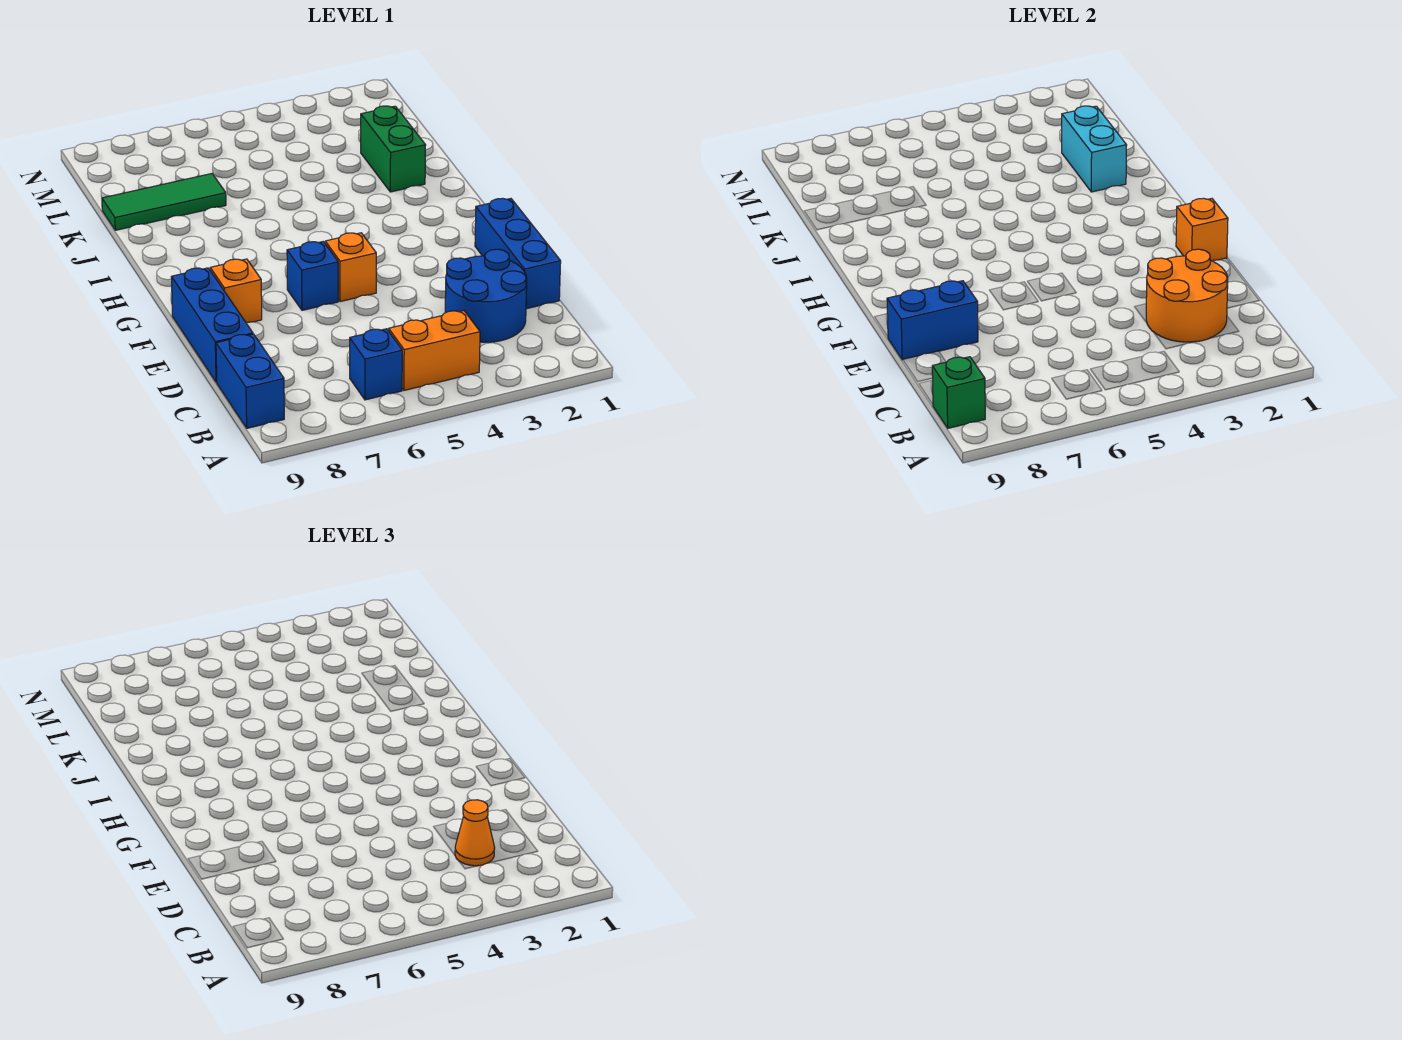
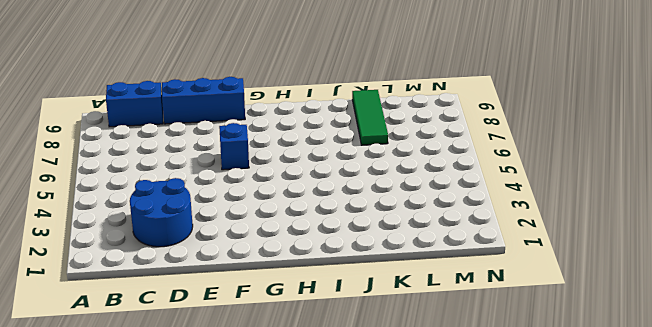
none -> orange 1x2 brick [389,311,480,390]
none -> blue 1x1 brick [350,329,402,400]
none -> blue 1x3 brick [475,198,561,309]

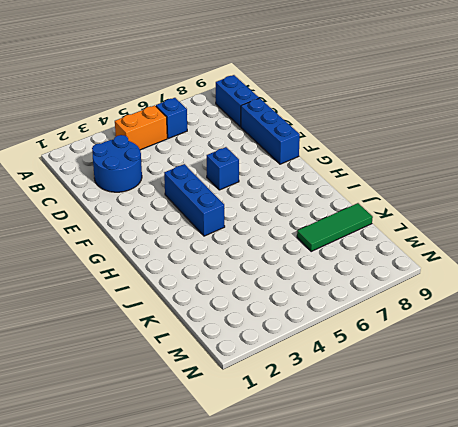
blue 1x3 brick [164,164,225,236] -> blue 1x3 brick moved to [475,198,561,309]
none -> orange 1x1 brick [325,233,376,302]
none -> orange 1x1 brick [210,259,262,323]
none -> green 1x2 brick [361,106,426,192]

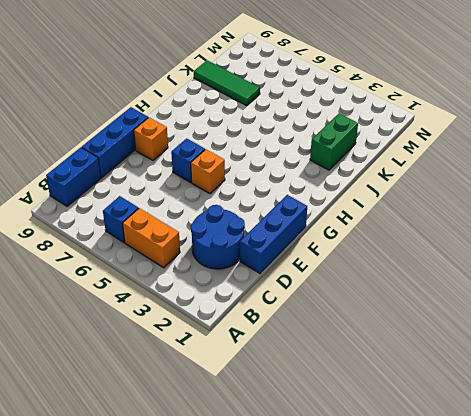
none -> green 1x1 brick [932,357,985,428]
none -> orange 2x2 round brick [1146,249,1228,342]
none -> blue 1x2 brick [887,281,978,360]

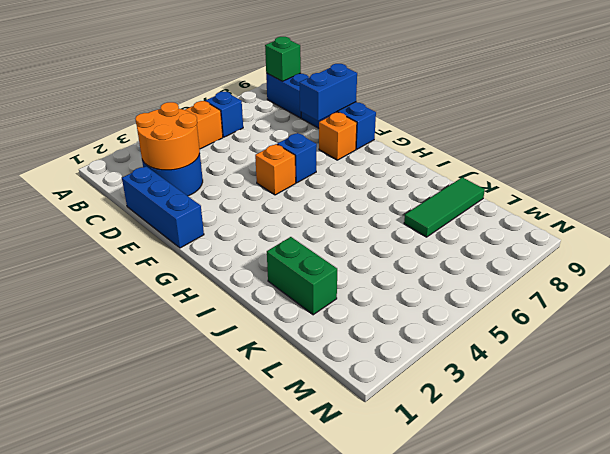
none -> orange 1x1 brick [1176,198,1228,261]
none -> cyan 1x2 brick [1062,106,1127,192]
none -> orange 1x1 cone [455,800,495,866]

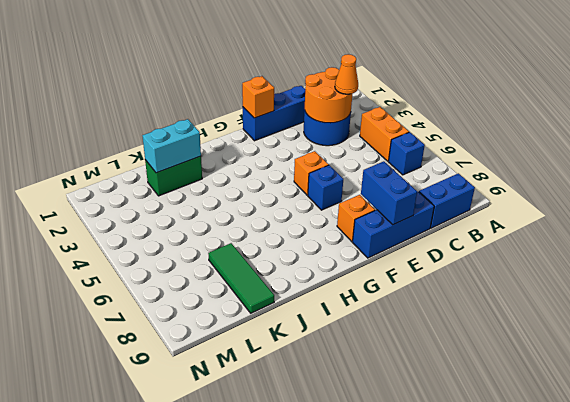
none -> green 1x1 brick [932,357,985,428]

